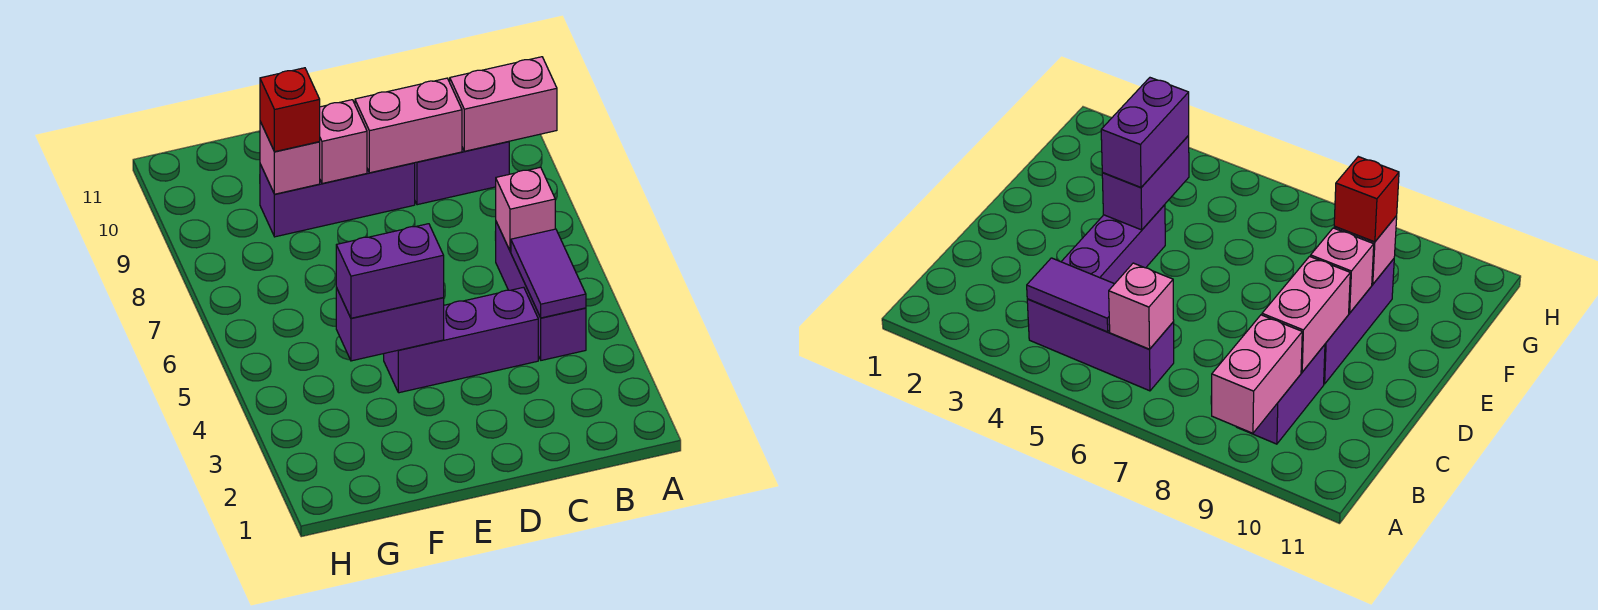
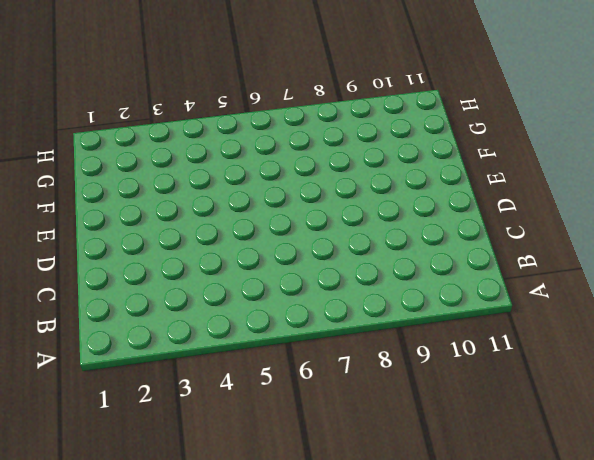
none -> purple 1x3 brick [495,222,586,360]
none -> purple 1x2 brick [415,141,509,205]
none -> purple 1x3 brick [384,287,538,393]

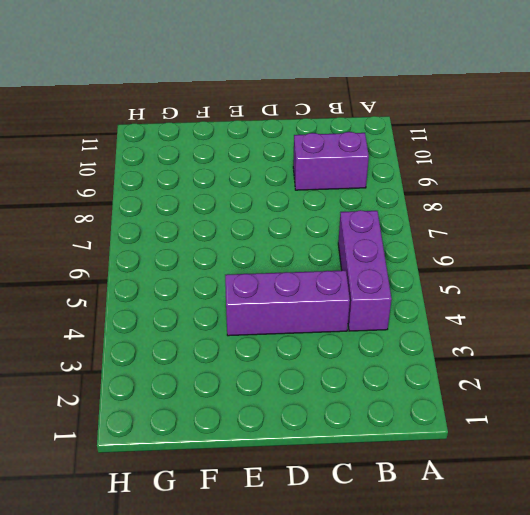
none -> purple 1x3 brick [260,163,415,237]
none -> pink 1x2 brick [450,57,557,151]
none -> purple 1x2 tile [511,229,586,318]

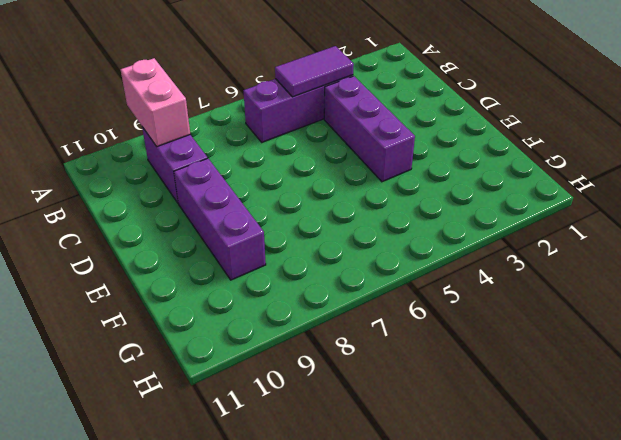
none -> pink 1x1 brick [496,167,555,251]
none -> pink 1x2 brick [355,78,462,173]
none -> purple 1x2 brick [336,288,444,361]

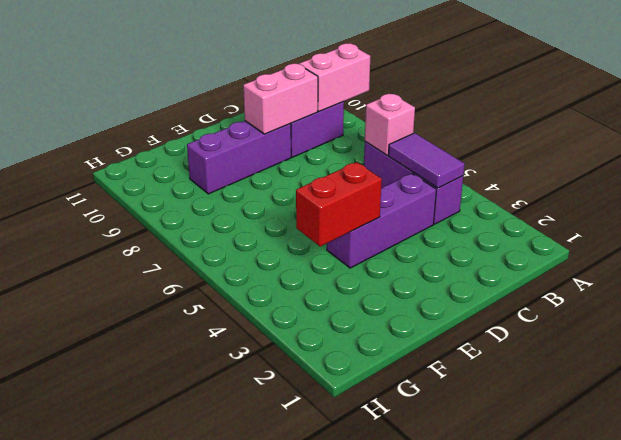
red 1x2 brick [296,162,382,246] -> purple 1x2 brick [336,288,444,361]
none -> pink 1x1 brick [320,100,367,184]
none -> pink 1x1 brick [260,122,320,194]
none -> purple 1x2 brick [336,224,444,318]

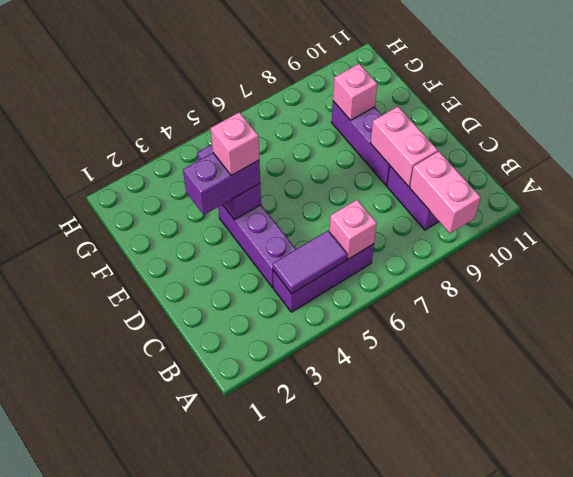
purple 1x2 brick [183,153,260,215] -> purple 1x2 brick turned to [336,224,444,318]
pink 1x1 brick [211,112,259,176] -> pink 1x1 brick moved to [320,100,367,184]
none -> red 1x1 brick [260,68,320,152]

